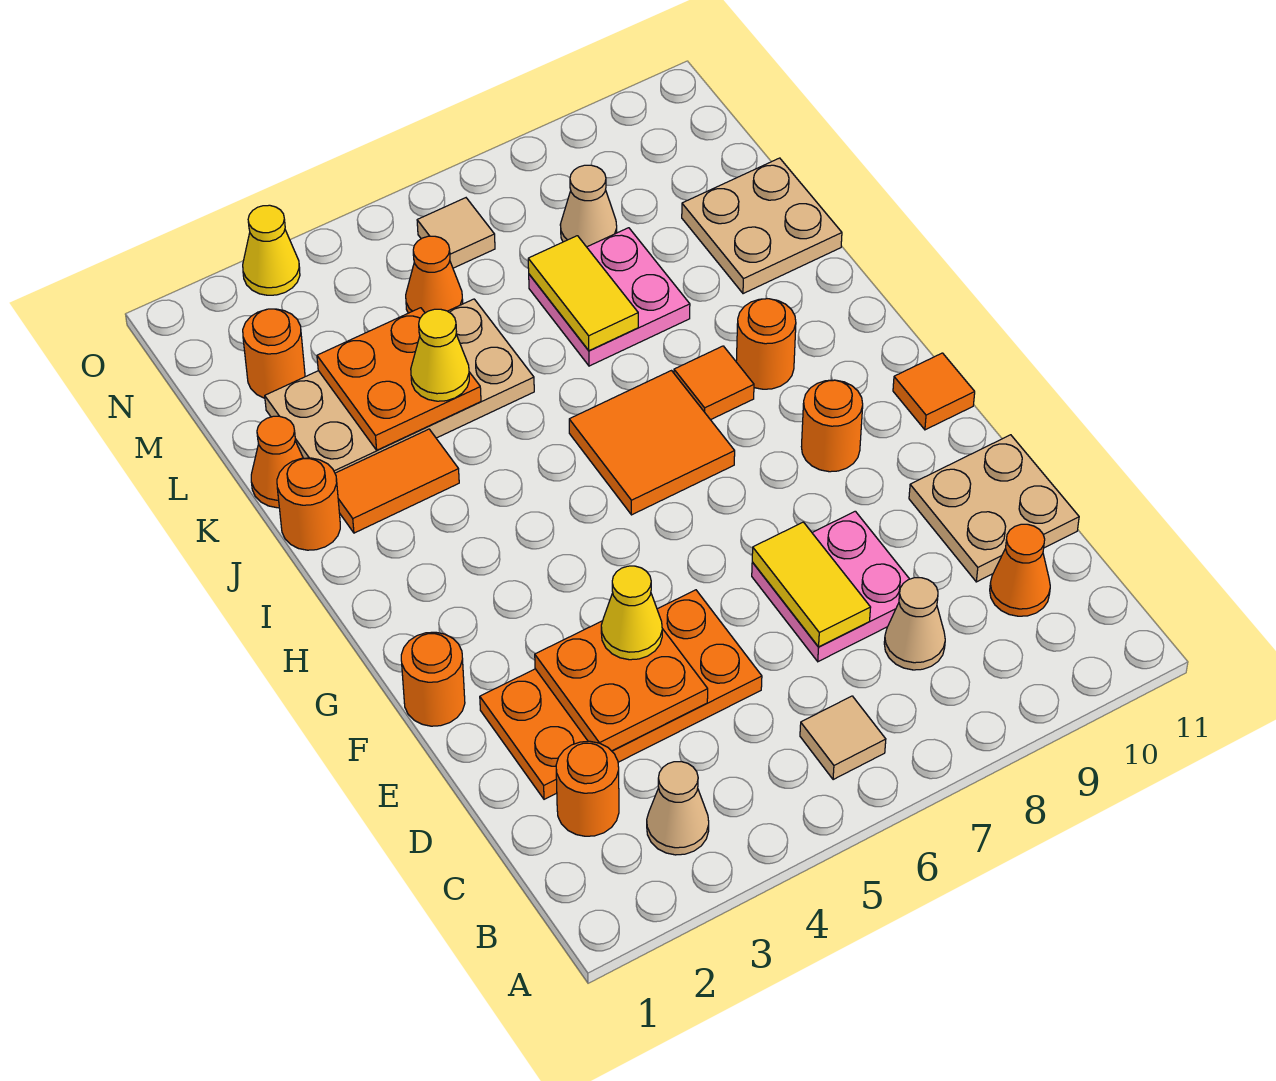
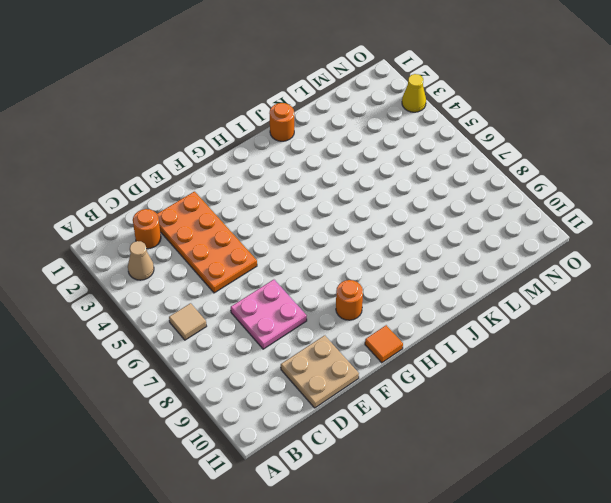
none -> tan 1x1 cone [884,578,945,670]
none -> orange 1x1 cone [990,524,1050,616]
none -> orange 1x1 round brick [401,632,465,726]
none -> orange 2x2 tile [569,371,735,515]

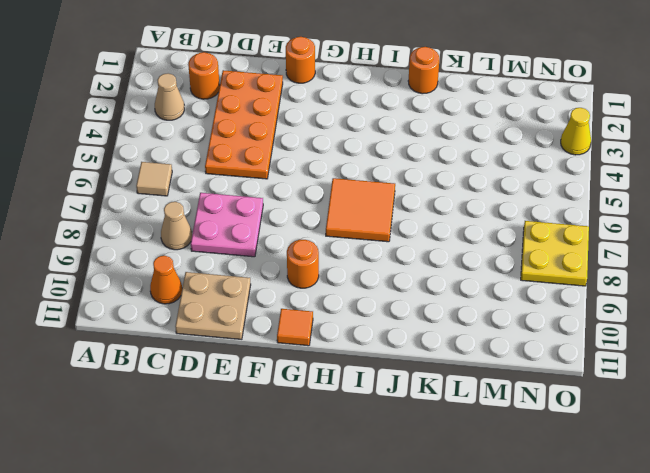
yellow 2x2 plate [521,221,589,286] -> none
none -> orange 1x1 tile [674,346,754,420]
none -> orange 1x1 round brick [736,299,796,389]
none -> orange 1x2 tile [335,429,459,533]
none -> orange 1x1 cone [251,416,303,508]

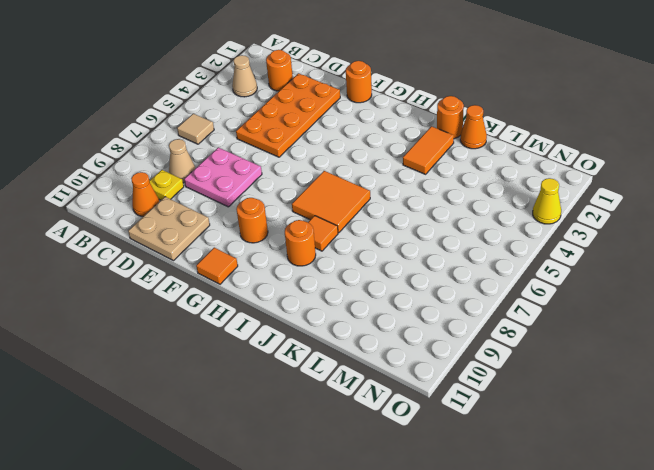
yellow 1x1 plate [149,170,184,200] -> none
none -> tan 2x4 plate [265,299,534,473]
none -> pink 2x2 plate [529,228,690,366]
none -> tan 2x2 plate [682,158,842,294]
none -> orange 1x1 round brick [243,309,305,398]

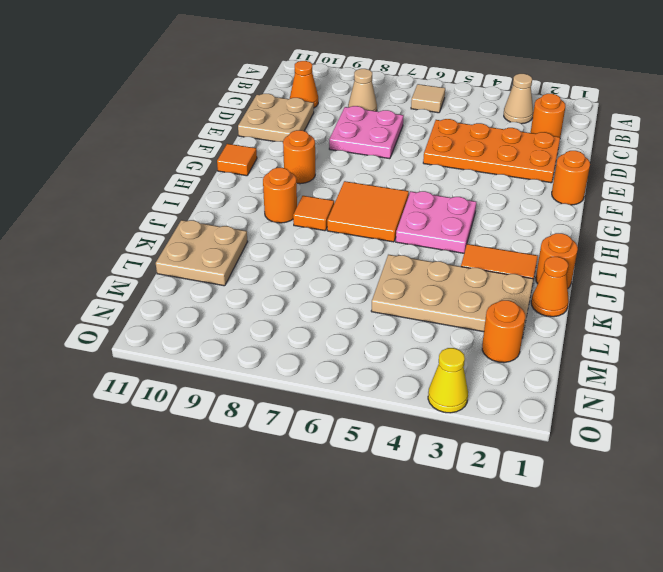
pink 2x2 plate [396,191,476,253] -> pink 2x2 plate moved to [529,228,690,366]
none -> orange 1x1 cone [406,236,463,313]
none -> tan 1x1 cone [560,165,617,247]
none -> tan 1x1 tile [417,198,495,268]
none -> orange 2x2 plate [535,621,708,751]

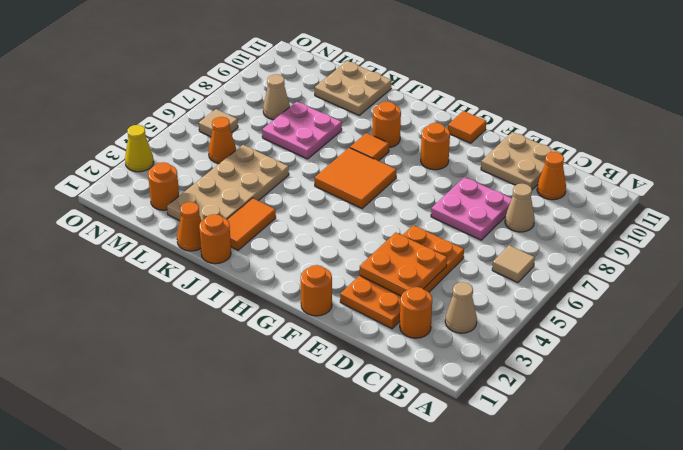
none -> yellow 1x2 tile [752,522,871,647]
none -> orange 2x2 plate [317,308,481,450]
none -> yellow 1x2 tile [528,236,638,351]
none -> yellow 1x1 cone [601,566,662,660]

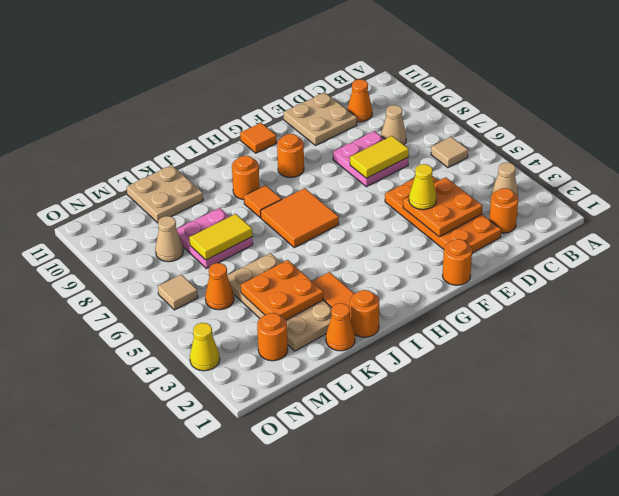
none -> yellow 1x1 cone [411,309,469,401]

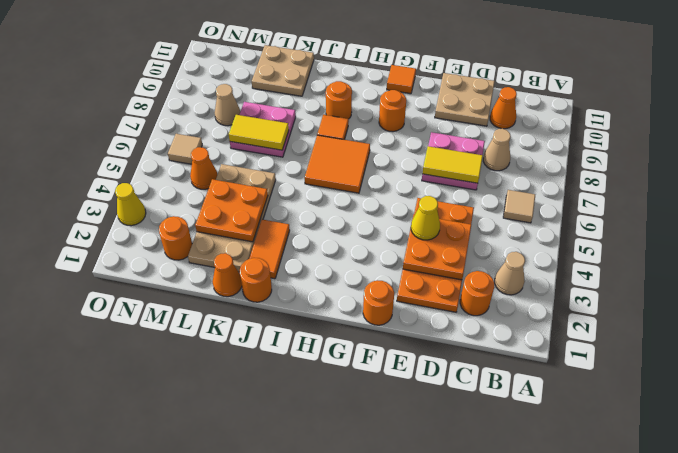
none -> yellow 1x1 cone [411,309,469,401]

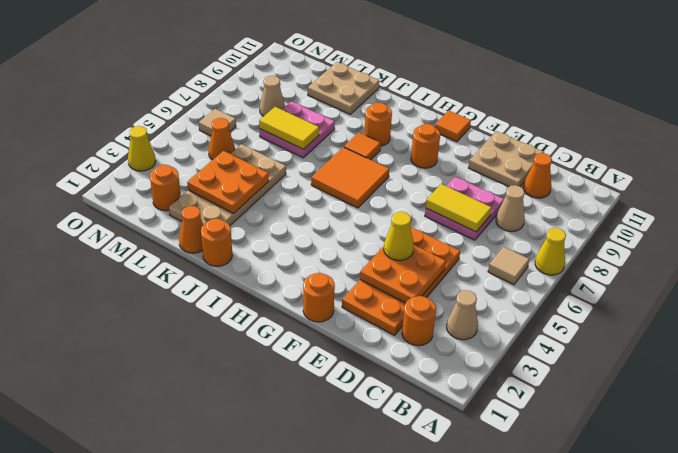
yellow 1x1 cone [535,228,566,275] -> yellow 1x1 cone moved to [411,309,469,401]
none -> orange 1x2 tile [335,429,459,533]

